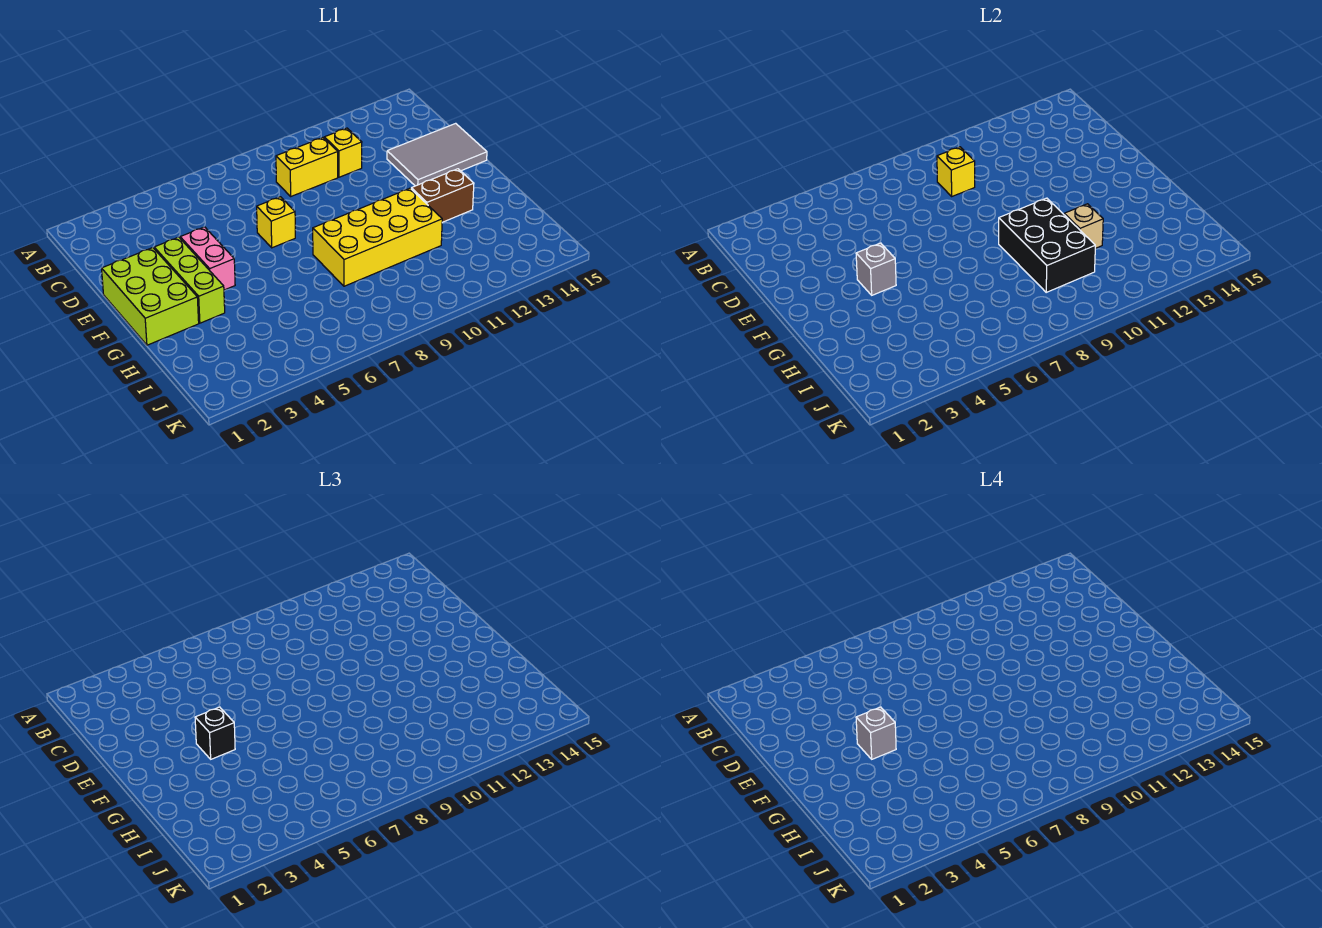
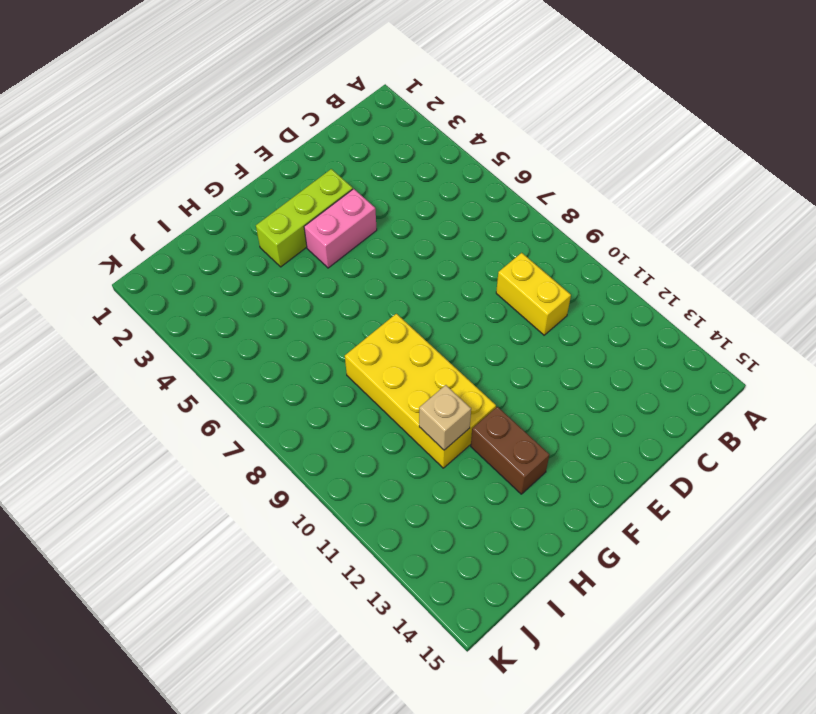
none -> yellow 1x1 brick [324,128,362,177]
none -> grey 2x3 tile [387,123,487,186]
none -> lime 2x3 brick [102,248,199,345]

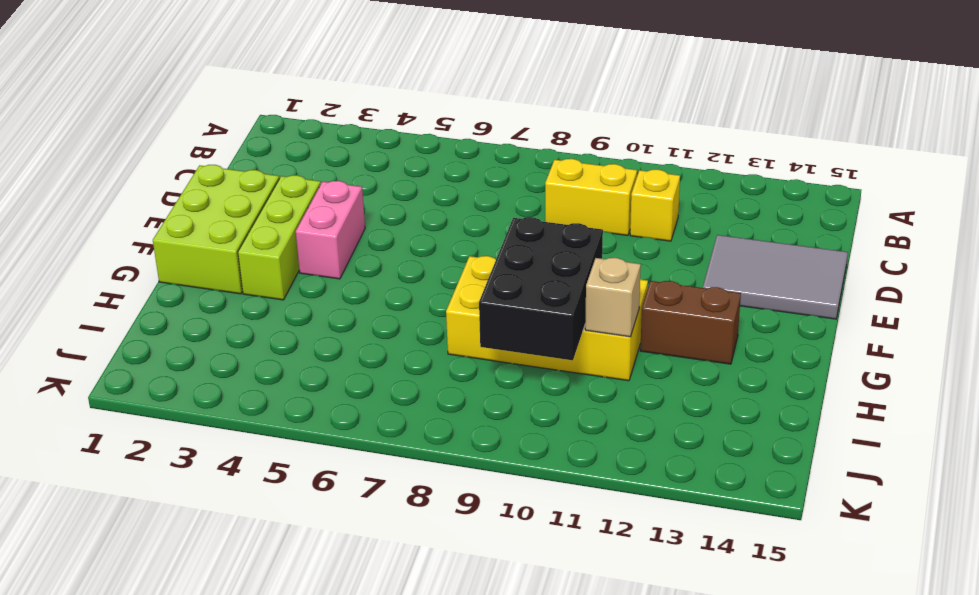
none -> yellow 1x1 brick [257,197,295,248]
none -> yellow 1x1 brick [937,147,975,196]
none -> grey 1x1 brick [856,243,896,295]

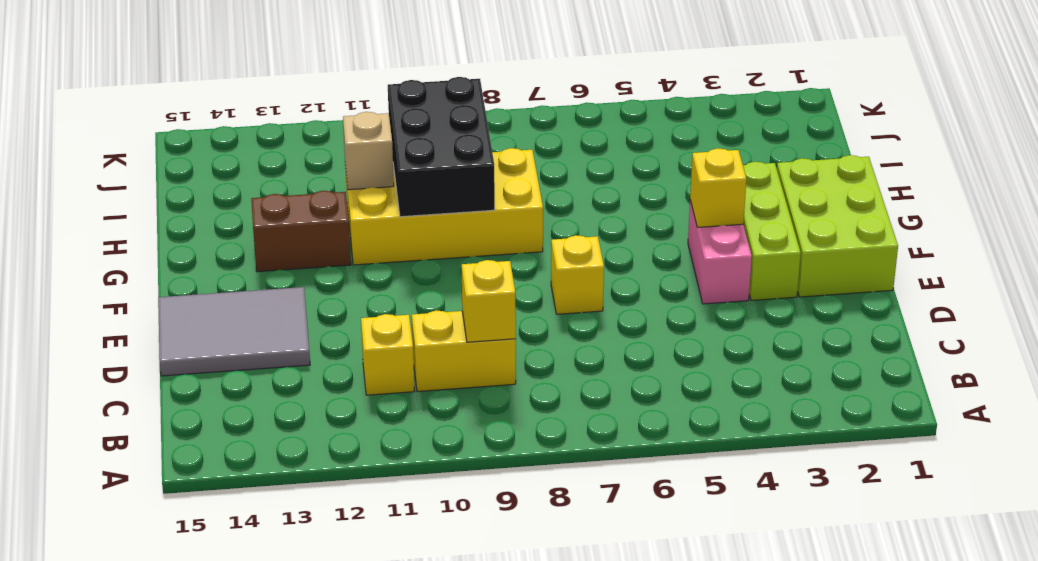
yellow 1x1 brick [690,148,746,227] -> grey 1x1 brick [856,243,896,295]
none -> black 1x1 brick [195,707,235,759]
none -> grey 1x1 brick [856,707,896,759]

